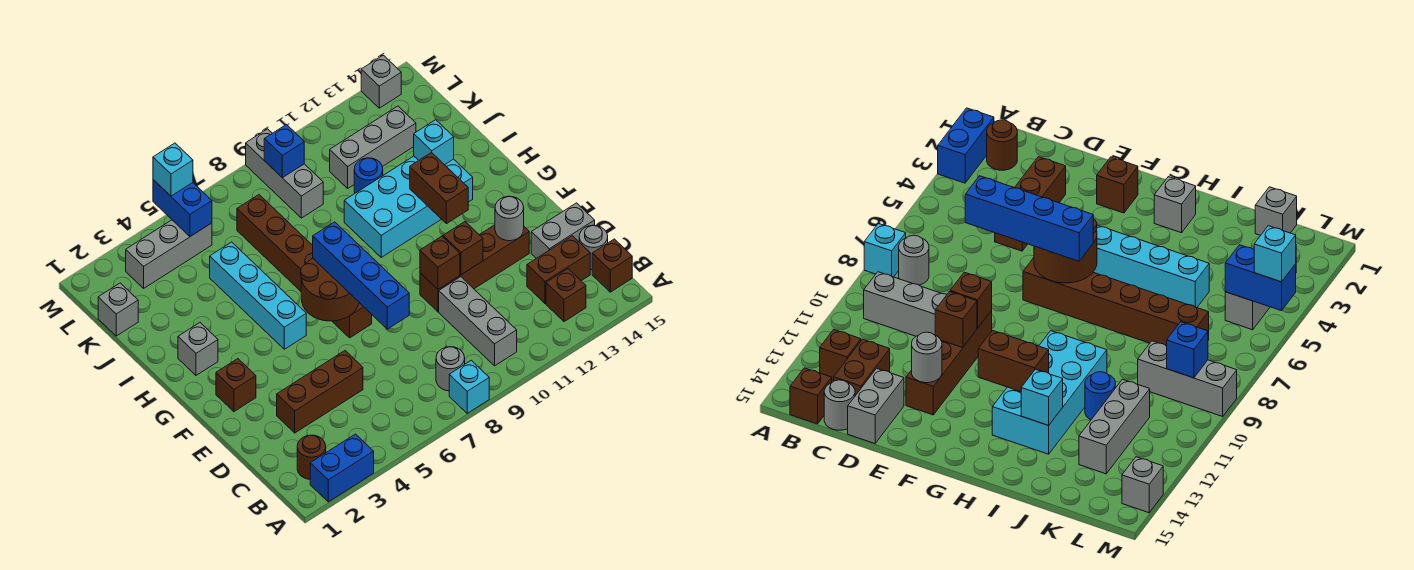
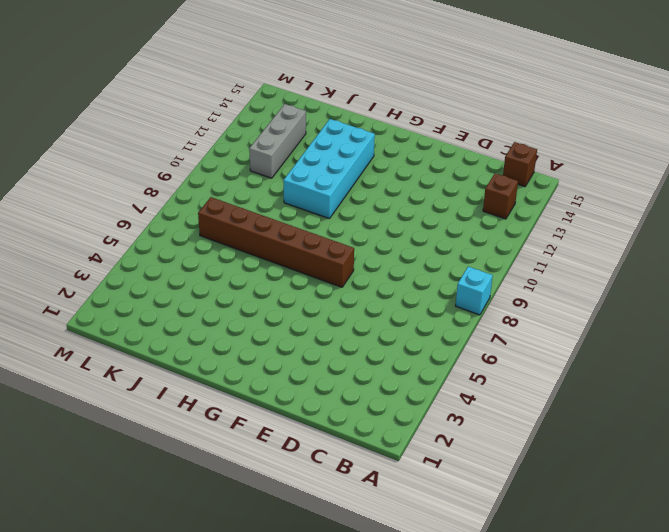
none -> blue 1x2 brick [310,434,374,502]
none -> brown 1x1 round brick [297,435,326,479]
none -> grey 1x1 round brick [436,347,465,391]
none -> grey 1x3 brick [439,277,517,366]

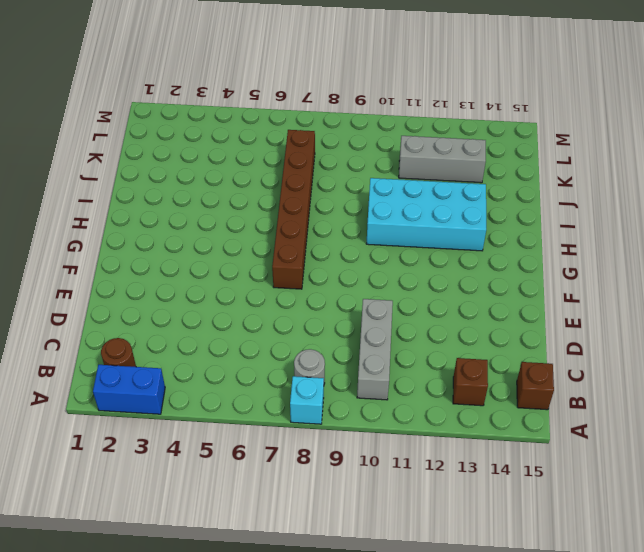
none -> brown 1x2 brick [527,236,590,304]
none -> grey 1x1 round brick [579,225,608,270]
none -> brown 1x3 brick [277,351,363,433]
none -> grey 1x2 brick [531,203,595,258]

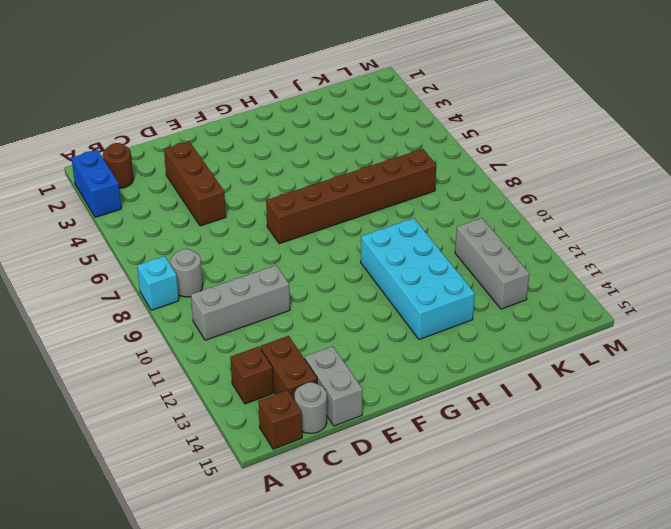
none -> brown 1x4 brick [420,225,529,312]
none -> brown 1x1 brick [216,359,256,412]
none -> cyan 1x4 brick [210,242,306,349]
none -> grey 1x1 brick [178,323,218,375]

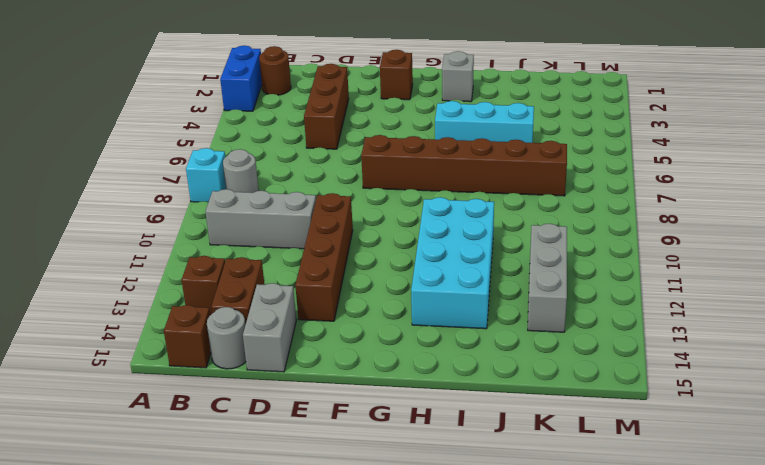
cyan 1x3 brick [435,101,534,143] -> cyan 1x4 brick [210,242,306,349]
none -> blue 1x1 round brick [354,158,383,193]
none -> grey 1x1 brick [98,283,138,336]
none -> grey 1x3 brick [246,129,323,218]
none -> grey 1x3 brick [126,220,212,288]

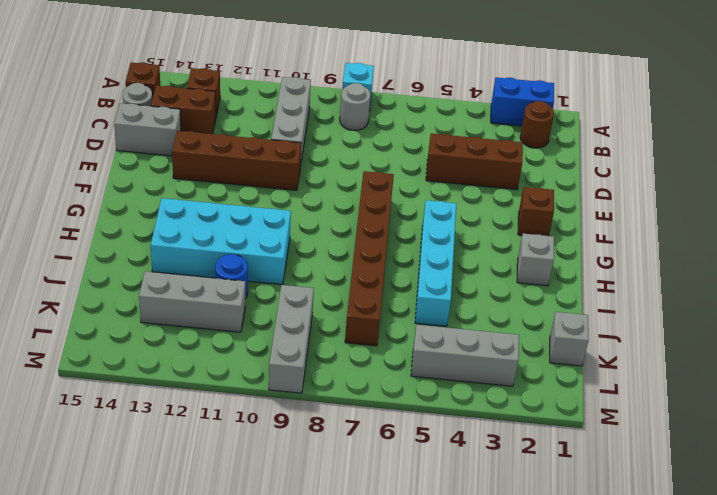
none -> grey 1x1 brick [361,55,401,108]
none -> brown 1x1 brick [420,236,460,289]
none -> brown 1x1 brick [443,222,483,275]
none -> grey 1x1 round brick [495,196,524,241]

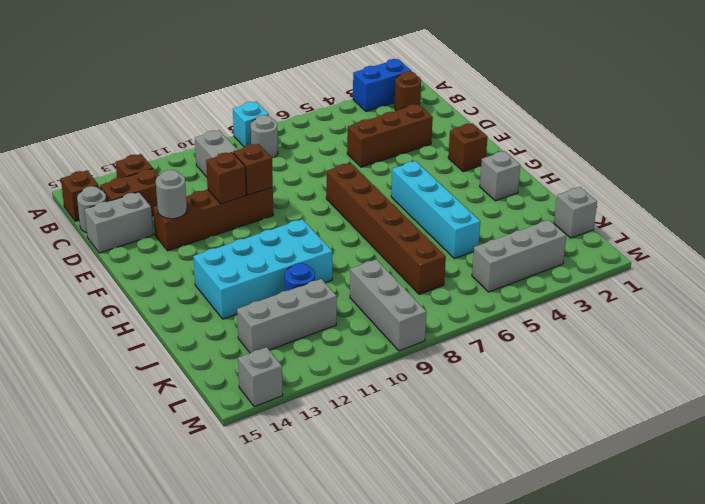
none -> brown 2x2 round brick [301,258,359,321]
none -> brown 1x2 brick [410,152,468,224]
none -> cyan 1x1 brick [414,120,454,165]
none -> blue 1x2 brick [153,180,212,237]

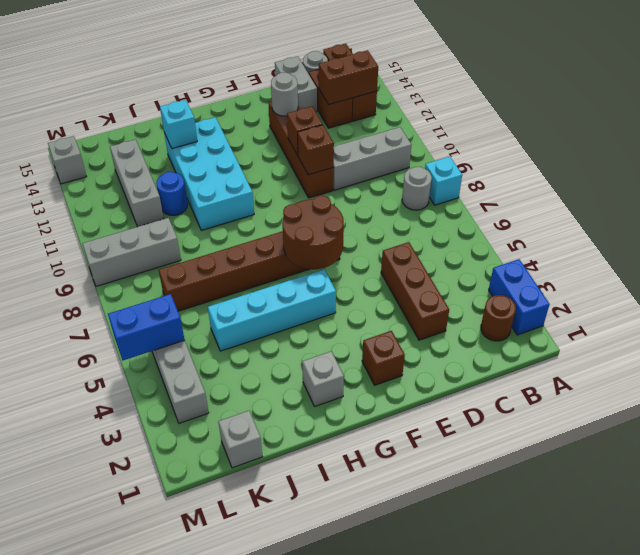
brown 1x2 brick [319,50,378,105] -> brown 1x2 brick moved to [410,152,468,224]
none -> blue 1x1 brick [264,125,304,178]
none -> blue 1x4 brick [313,222,409,329]
none -> cyan 1x1 brick [153,143,193,196]

